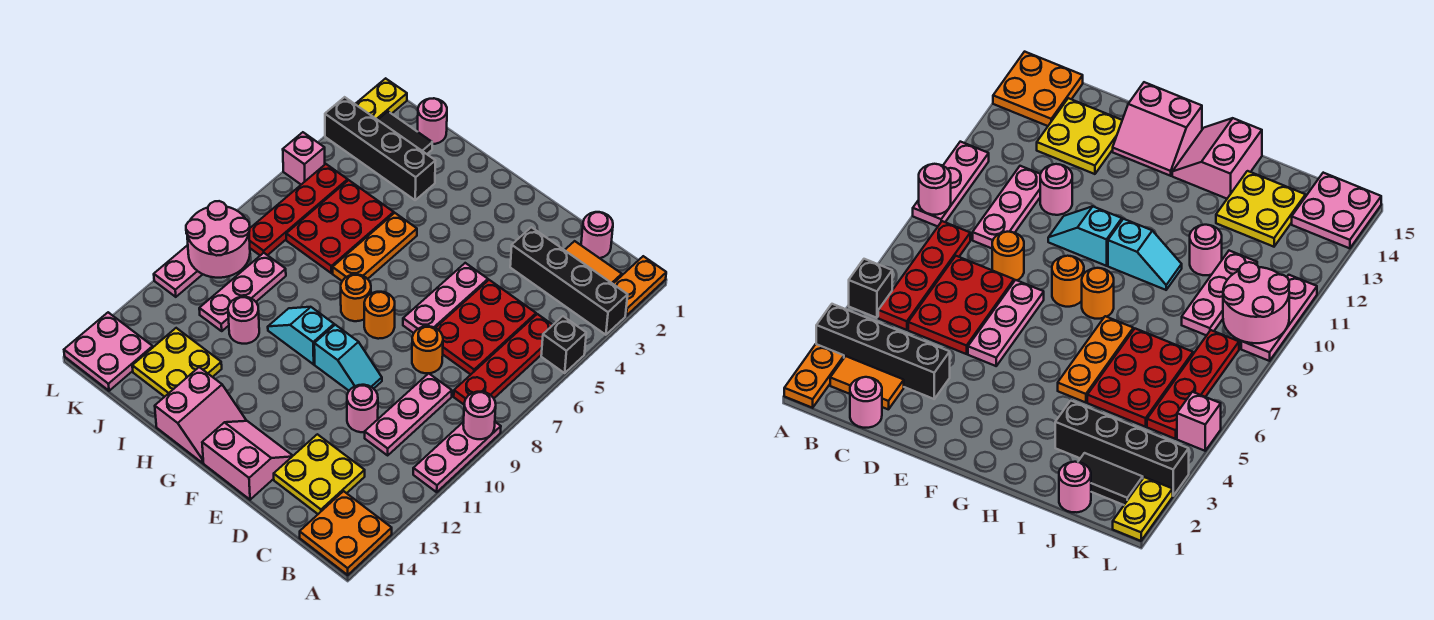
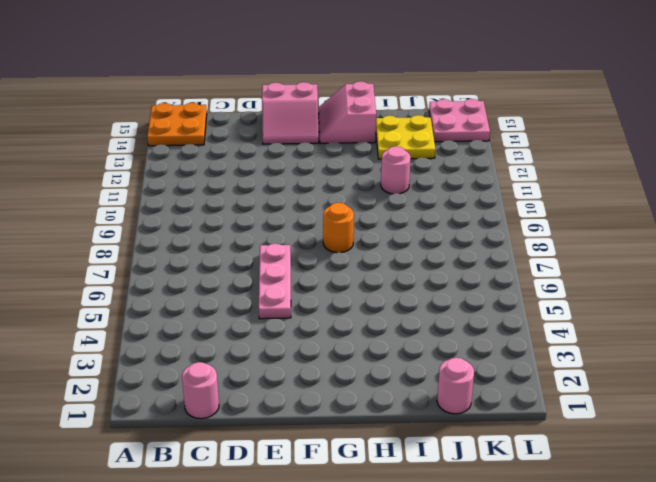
none -> orange 1x2 plate [613,256,666,316]
none -> black 1x4 brick [510,227,628,335]
none -> black 1x1 brick [541,316,586,373]
none -> pink 1x3 plate [413,422,501,492]

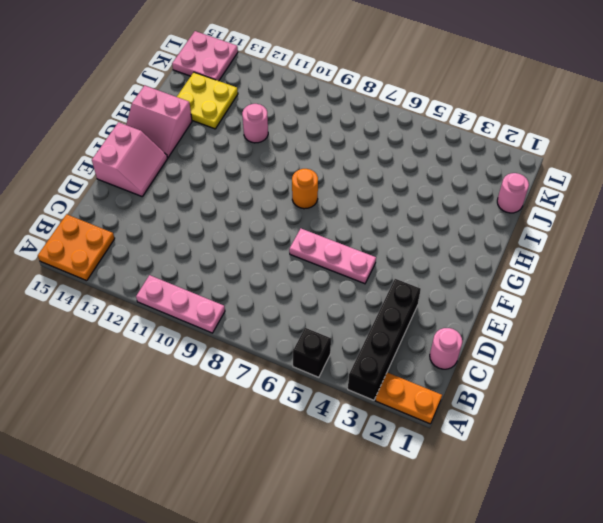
none -> orange 1x2 tile [565,241,622,284]
none -> red 1x4 plate [454,314,552,404]
none -> red 2x3 plate [436,280,536,375]
none -> pink 1x3 plate [365,373,452,455]

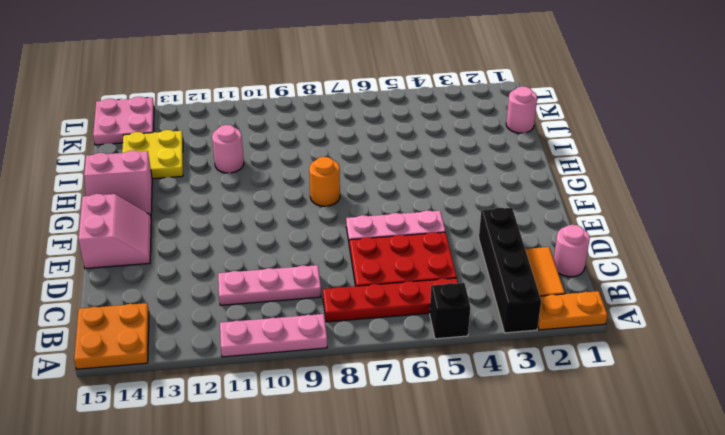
none -> yellow 2x2 plate [274,434,365,514]
none -> orange 1x1 round brick [412,326,443,373]
none -> pink 1x1 round brick [347,385,378,432]
none -> cyan 1x2 slope [314,325,382,391]

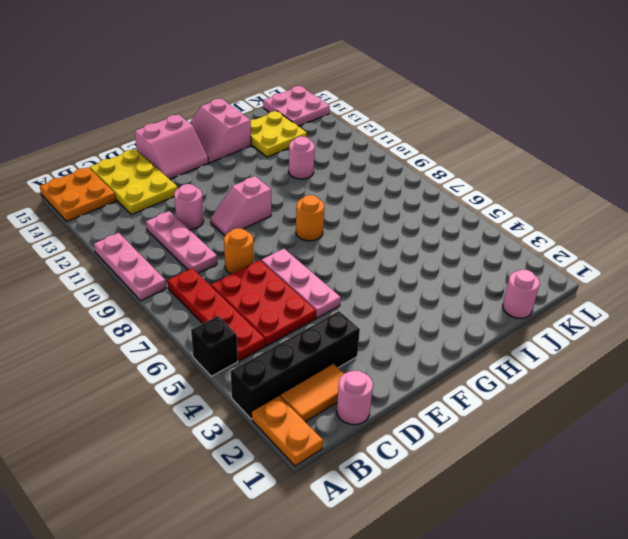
yellow 2x3 plate [90,149,178,215] -> yellow 2x2 plate [274,434,365,514]
pink 1x2 slope [211,176,271,235] -> cyan 1x2 slope [314,325,382,391]
none -> orange 1x1 round brick [364,292,395,339]
none -> cyan 1x2 slope [268,307,334,364]
none -> orange 1x3 plate [333,213,417,281]
none -> black 1x4 brick [325,97,435,200]

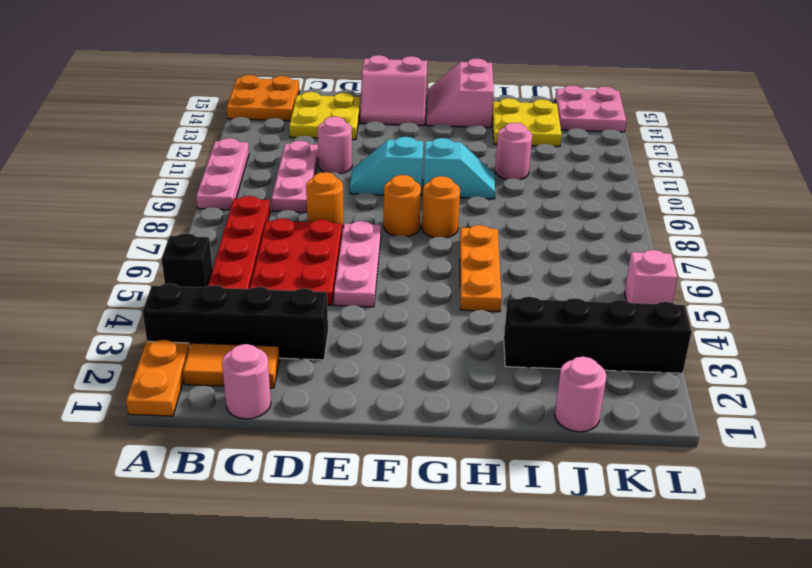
none -> red 2x3 plate [286,180,394,273]
none -> black 1x2 tile [378,111,432,154]
none -> pink 1x3 plate [199,253,286,331]
none -> red 1x4 plate [249,164,348,255]

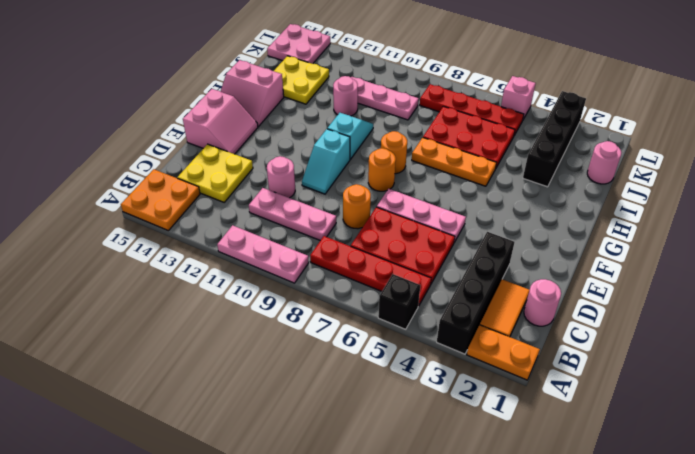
none -> black 1x2 tile [378,111,432,154]
none -> yellow 1x2 plate [355,78,407,120]
none -> pink 1x3 plate [154,245,203,297]
none -> pink 1x1 round brick [463,392,496,439]

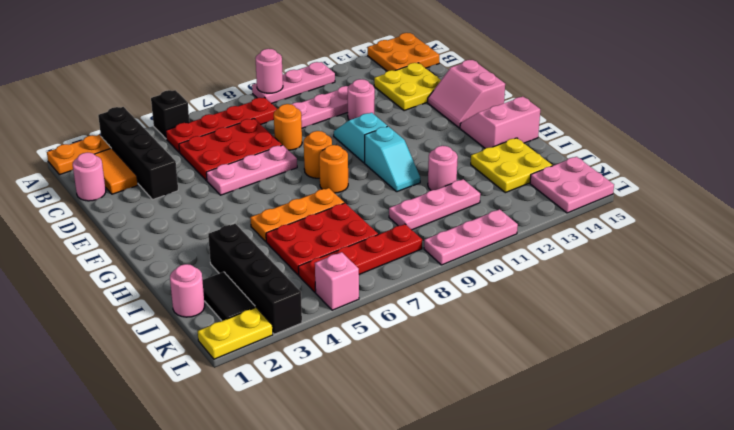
none -> pink 2x2 round brick [186,201,250,278]

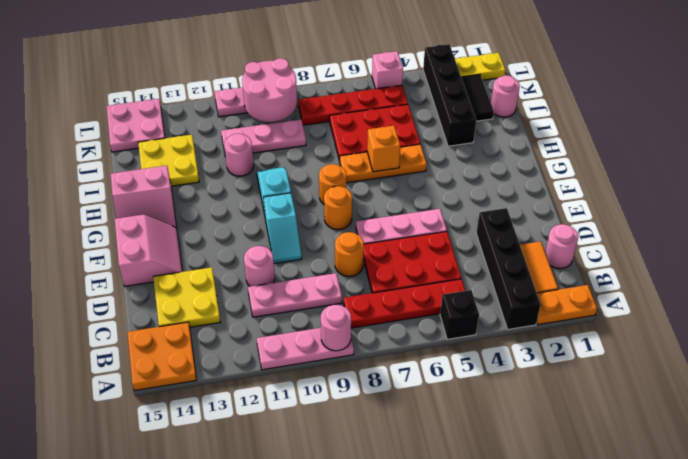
orange 1x1 brick [367,126,400,172] -> none

